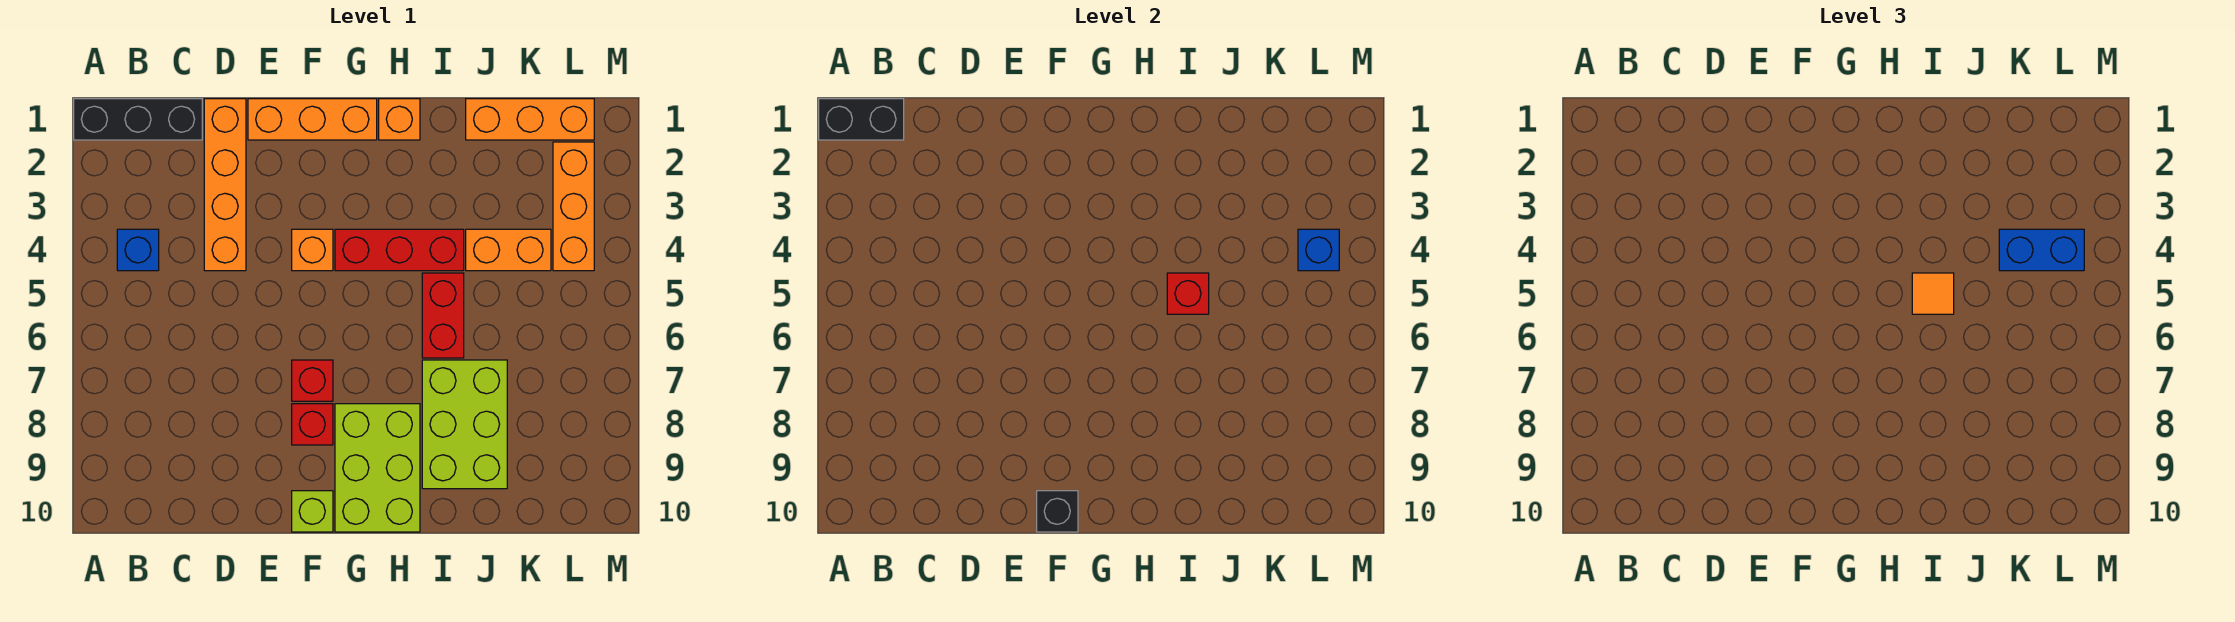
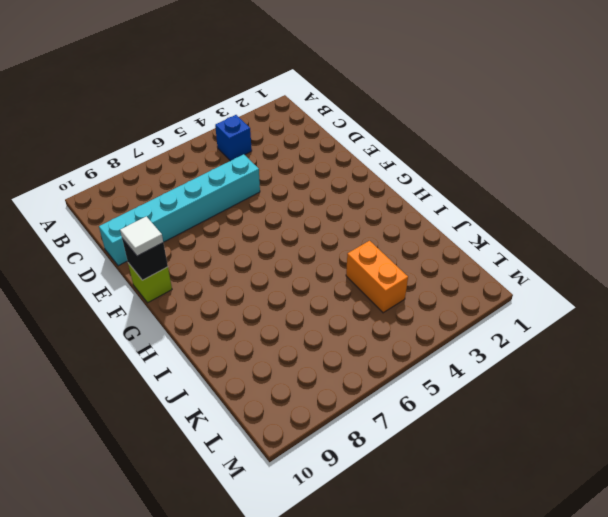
cyan 1x6 brick [99,154,260,266] -> none
white 1x1 tile [120,216,163,256] -> none
none -> black 1x3 brick [74,99,202,140]
none -> orange 1x4 brick [204,99,246,271]
none -> orange 1x3 brick [248,99,377,140]

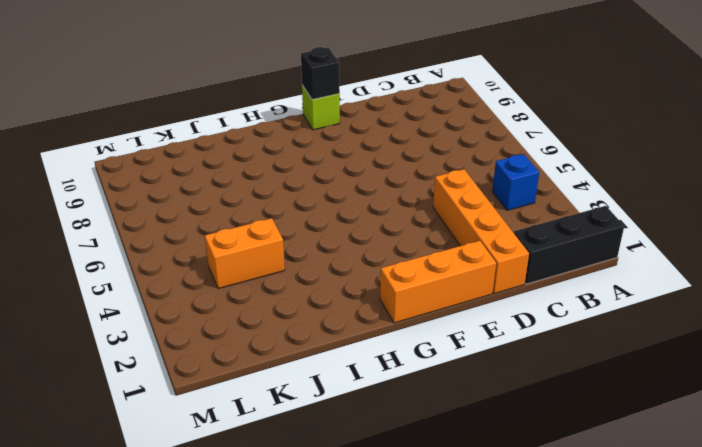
none -> orange 1x1 brick [292,229,333,271]
none -> red 1x1 brick [292,360,333,401]
none -> red 1x1 brick [292,404,333,445]

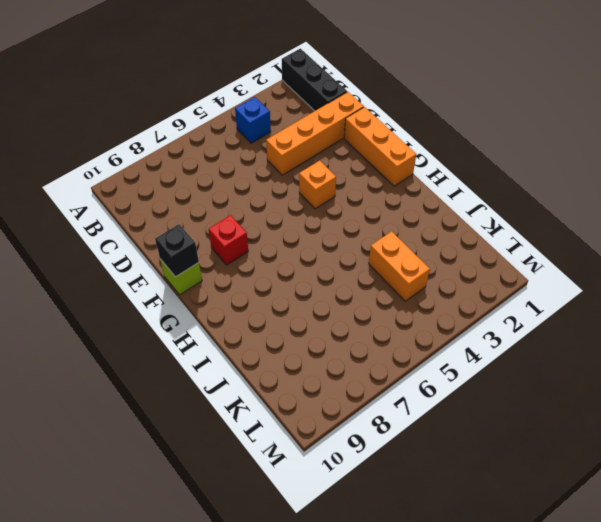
none -> red 1x1 brick [292,360,333,401]
none -> red 1x3 brick [335,229,464,271]
none -> lime 2x3 brick [335,404,420,532]

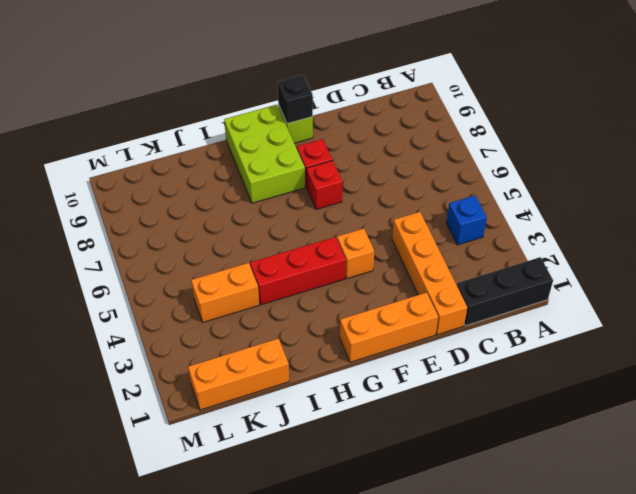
none -> orange 1x1 brick [379,99,420,140]
none -> red 1x2 brick [422,273,464,358]
none -> lime 2x3 brick [422,360,507,489]

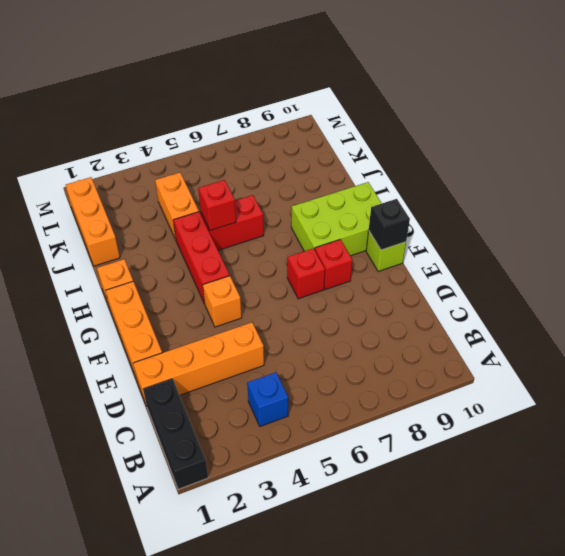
none -> lime 2x3 brick [422,360,507,489]
none -> orange 1x3 brick [553,142,594,271]
none -> black 1x2 brick [819,99,904,140]

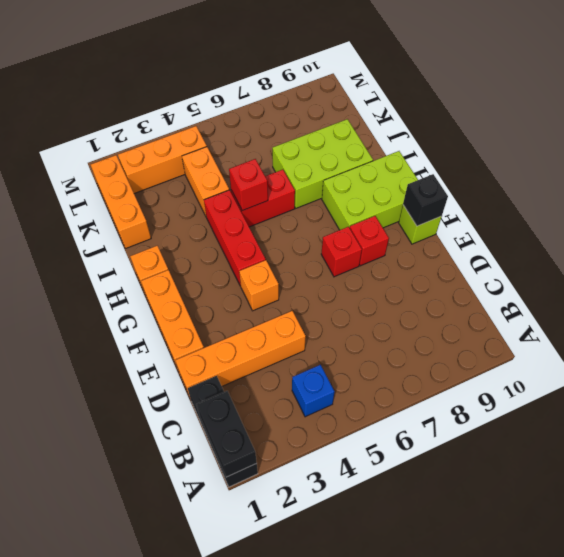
none -> blue 1x1 brick [1298,229,1339,271]
none -> orange 1x1 tile [1912,273,1954,314]
none -> blue 1x2 brick [1999,229,2084,271]

